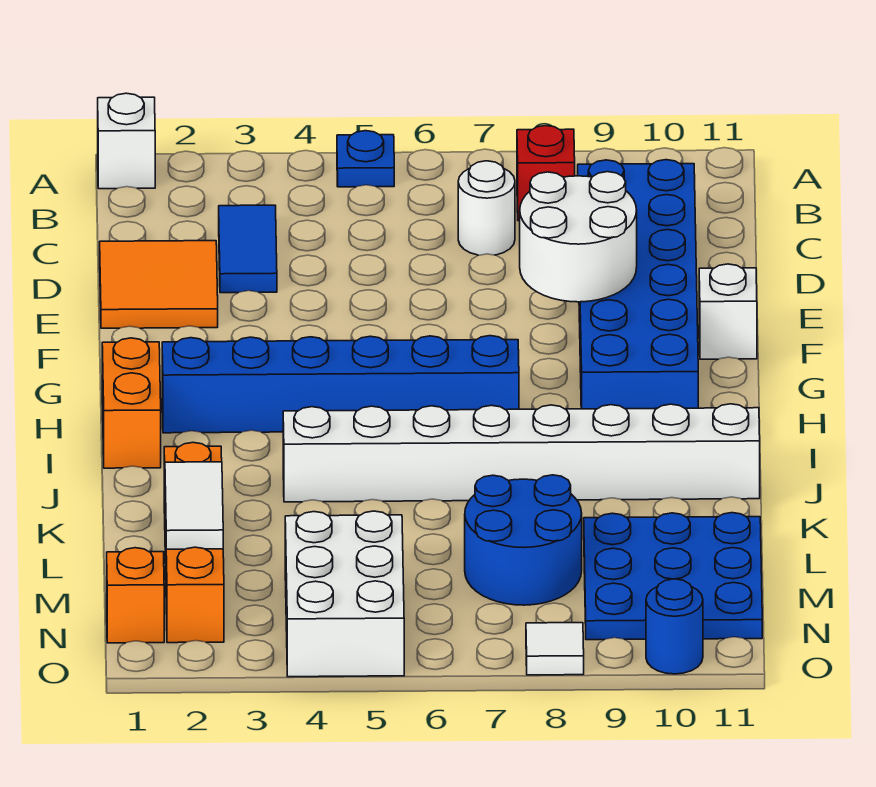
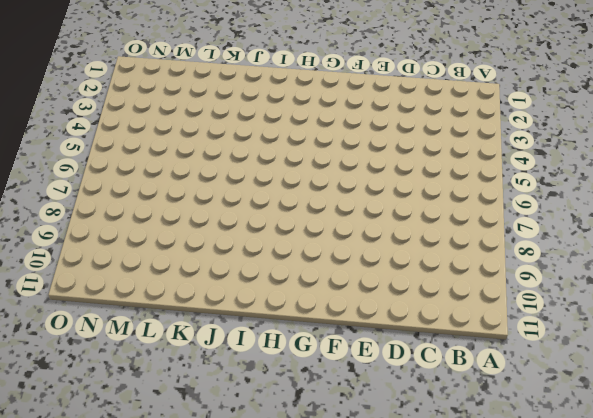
none -> white 1x1 brick [98,93,155,189]
none -> blue 1x1 plate [337,131,394,187]
none -> red 1x1 brick [517,126,575,221]

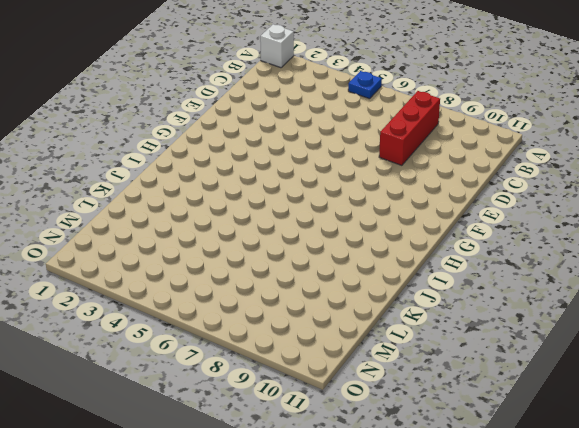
red 1x3 brick [379,91,440,165] -> red 1x1 brick [517,126,575,221]
none -> blue 1x2 tile [219,205,277,293]
none -> white 1x1 round brick [458,161,515,255]
none -> blue 2x6 brick [578,160,698,409]

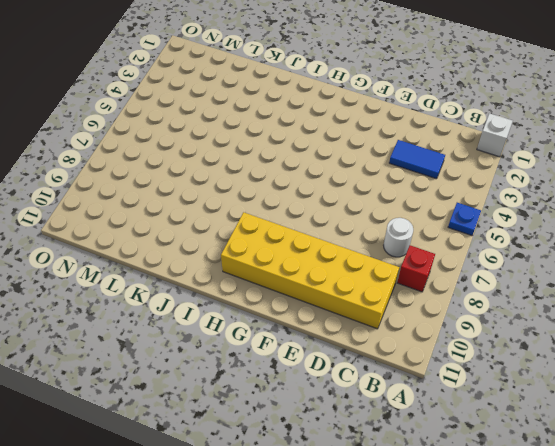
yellow 2x6 brick [221,212,399,329] -> blue 2x6 brick [578,160,698,409]
none -> orange 2x2 tile [100,241,218,328]
none -> white 1x1 brick [699,264,757,359]
none -> orange 1x2 brick [102,338,161,468]

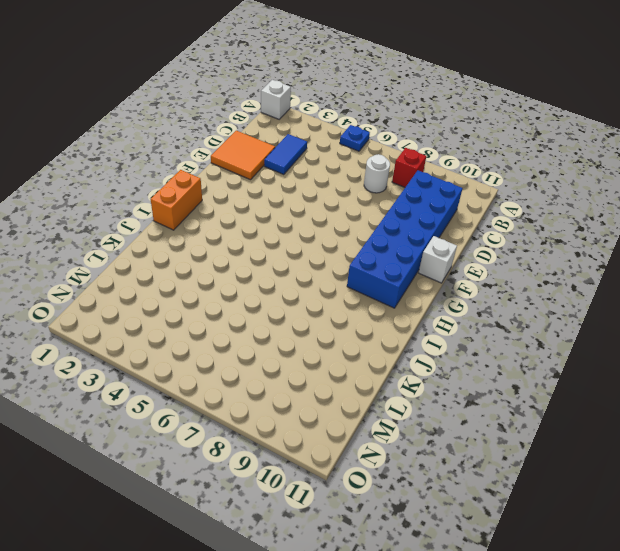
none -> blue 1x6 brick [162,336,519,433]
none -> white 1x8 brick [283,404,760,502]
none -> orange 1x4 brick [164,443,224,643]

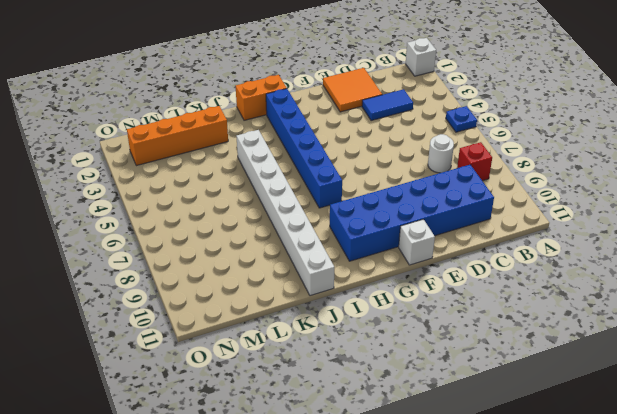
none -> blue 2x2 round brick [465,475,582,605]
none -> blue 3x3 plate [584,513,762,640]
none -> white 2x3 brick [285,511,404,677]

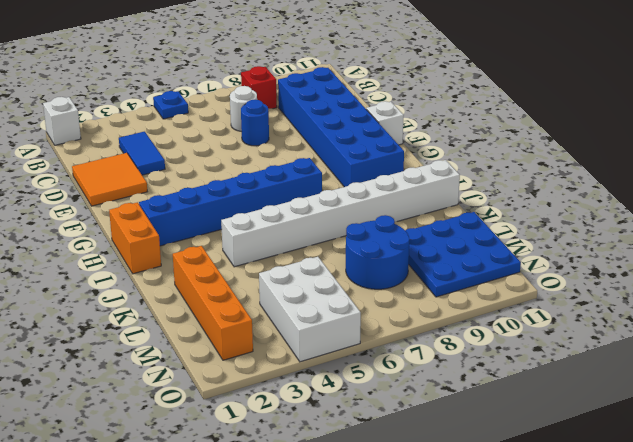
blue 1x1 round brick [241,100,269,146] -> blue 1x1 round brick moved to [646,579,703,674]
none -> orange 1x1 brick [107,548,164,643]
none -> white 1x1 tile [526,623,584,675]
none -> white 2x2 round brick [520,172,637,302]

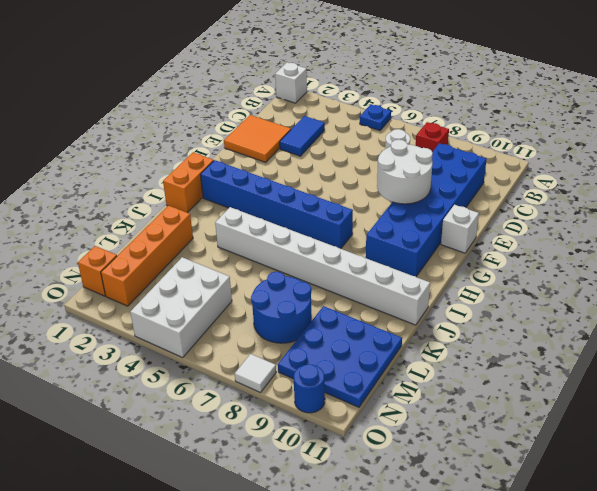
none -> white 1x2 tile [165,462,223,549]

